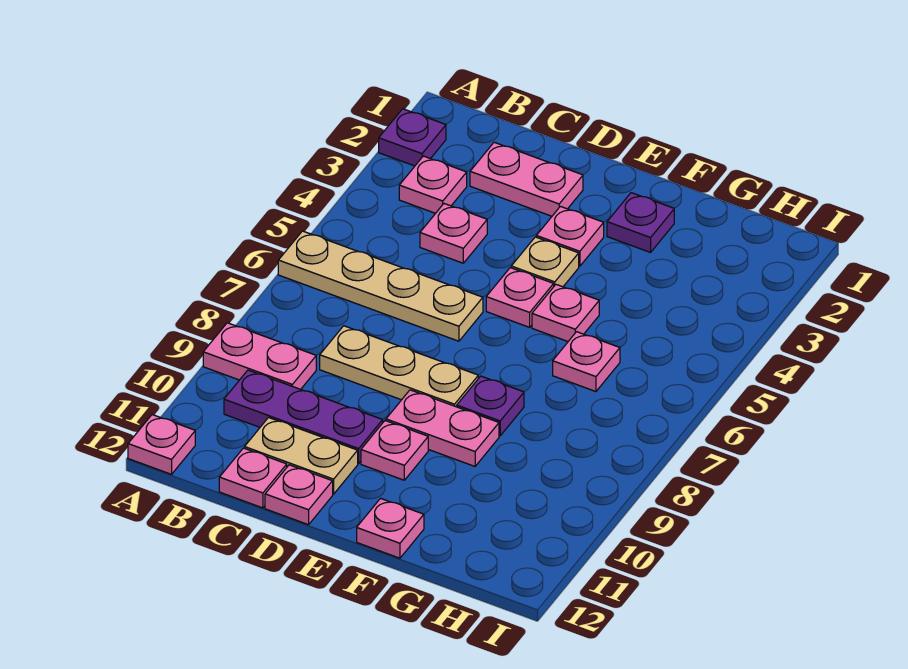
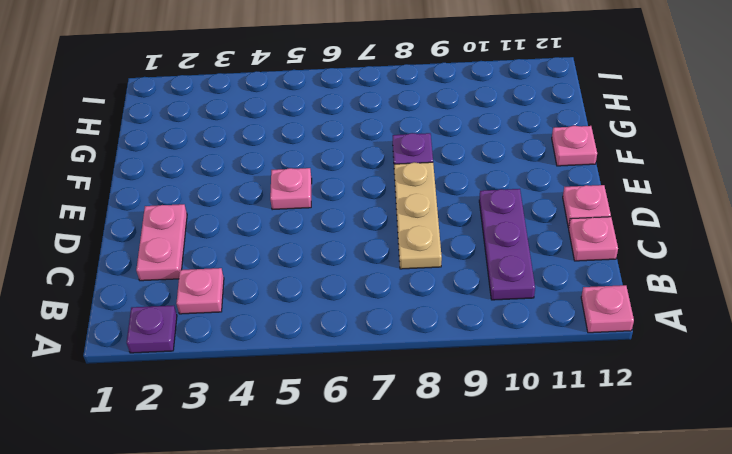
none -> tan 1x4 plate [278,231,483,341]
none -> pink 1x2 plate [203,323,316,389]
none -> pink 1x1 plate [420,204,487,263]

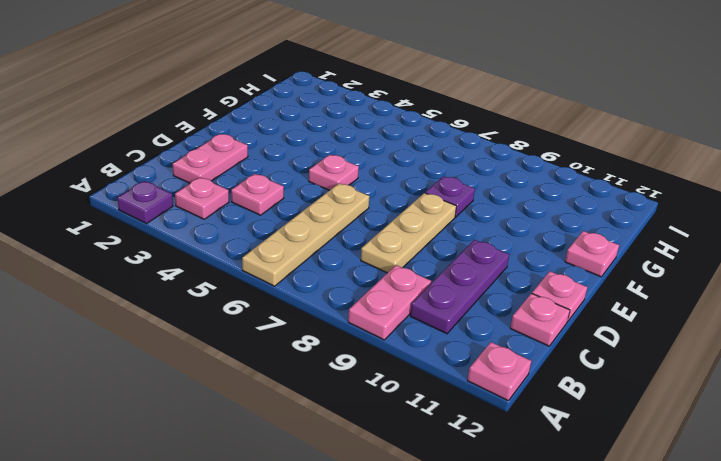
none -> tan 1x2 plate [245,418,358,494]
none -> pink 1x1 plate [536,206,604,266]
none -> tan 1x1 plate [511,237,579,287]

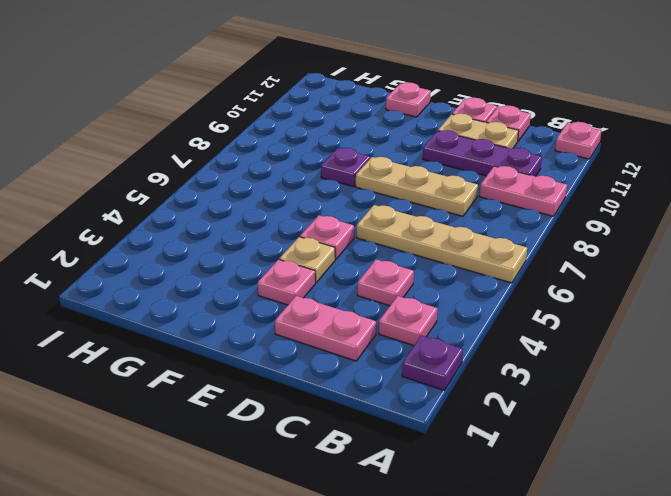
none -> pink 1x2 plate [386,390,499,466]
none -> pink 1x1 plate [361,421,428,480]
none -> purple 1x1 plate [607,193,674,252]

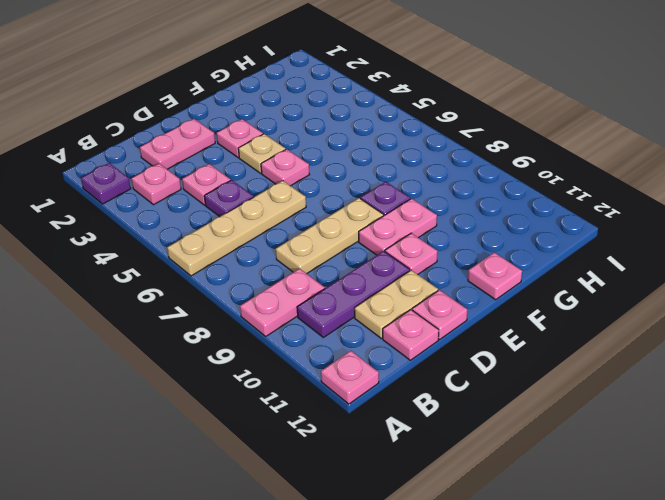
purple 1x1 plate [204,180,254,217] -> purple 1x1 plate moved to [607,193,674,252]
none -> pink 1x1 plate [532,285,599,341]
none -> pink 1x1 plate [553,332,620,392]

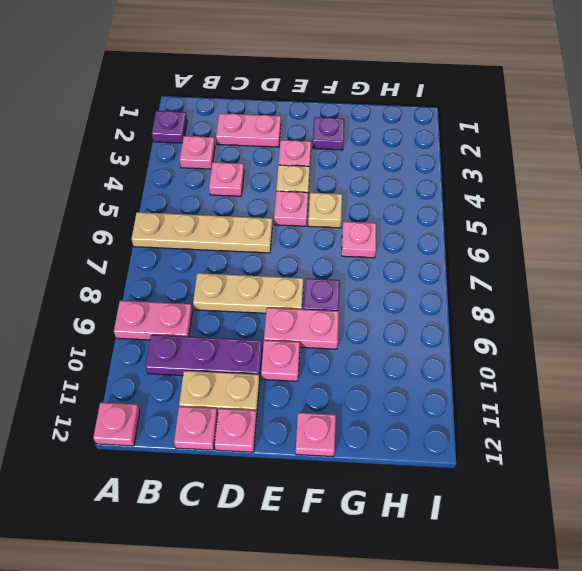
tan 1x1 plate [308,193,342,228] -> pink 1x1 plate [532,285,599,341]

